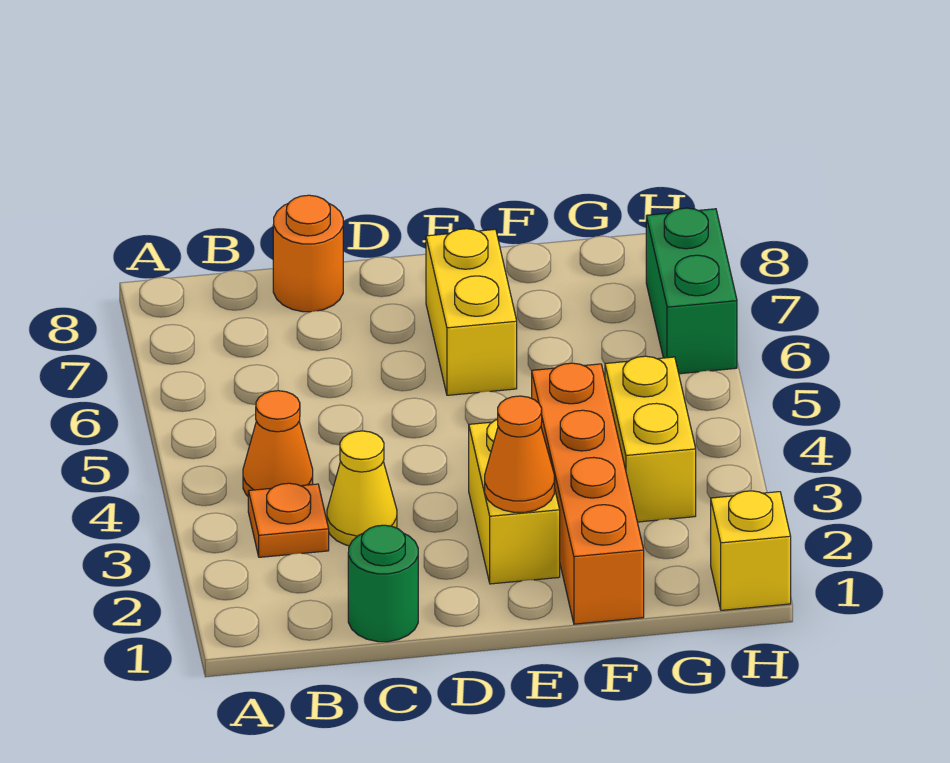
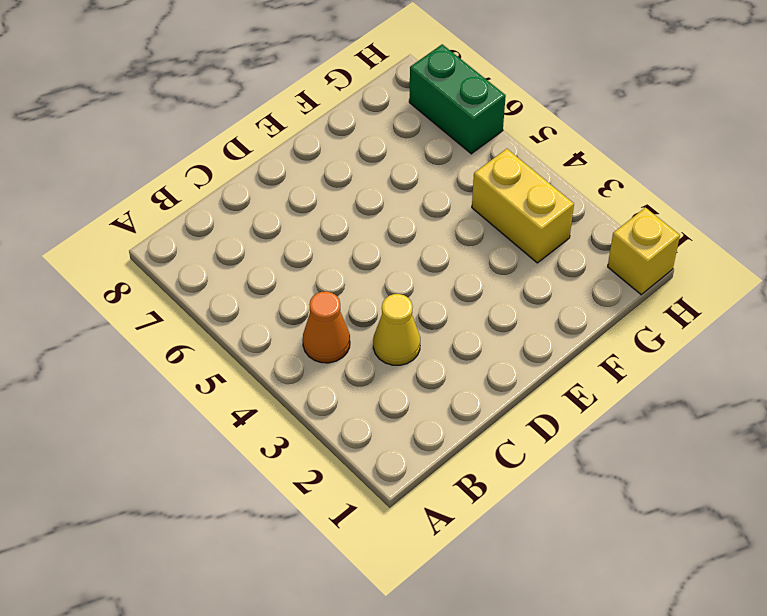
none -> orange 1x1 plate [248,483,329,557]
none -> green 1x1 round brick [348,525,418,642]
none -> orange 1x1 round brick [273,195,343,312]

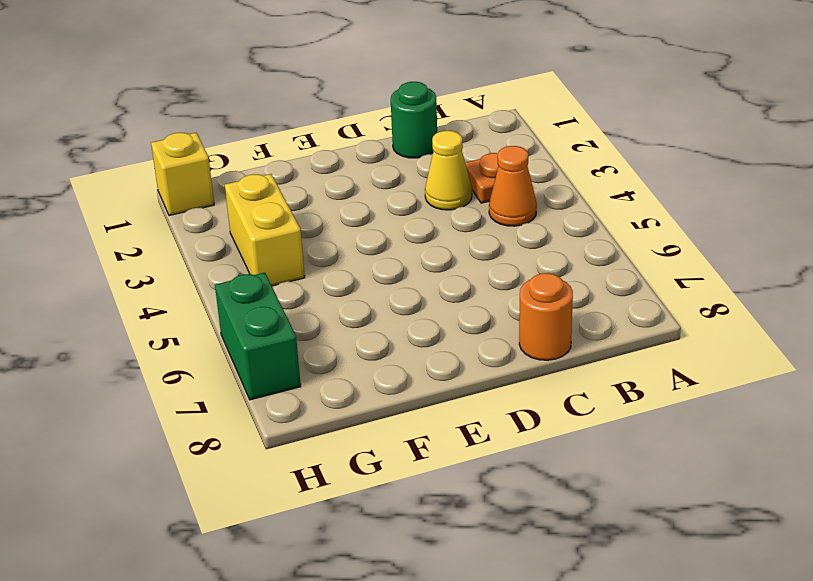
none -> yellow 1x2 brick [469,419,560,584]
none -> yellow 1x2 brick [426,229,517,395]
none -> orange 1x4 brick [532,363,644,624]

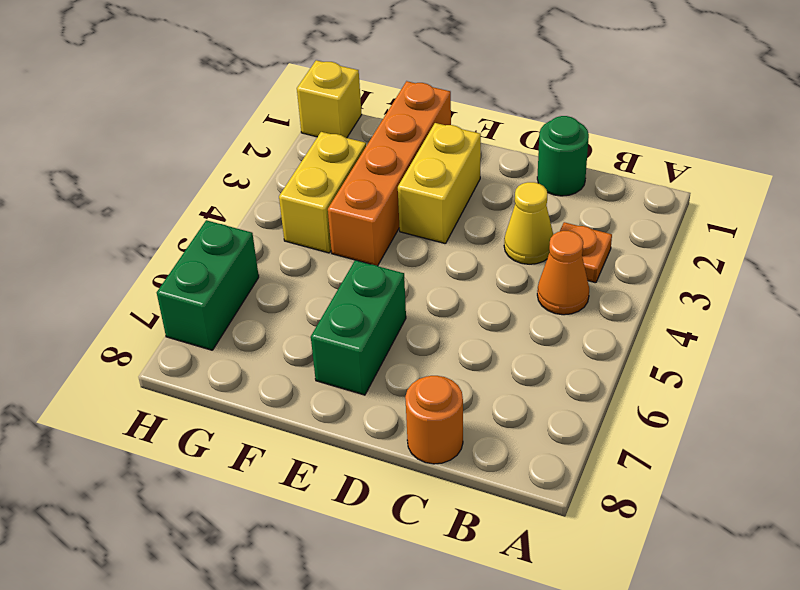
green 1x2 brick [311,260,406,395] -> yellow 1x2 brick [426,229,517,395]
none -> orange 1x1 cone [485,396,555,512]

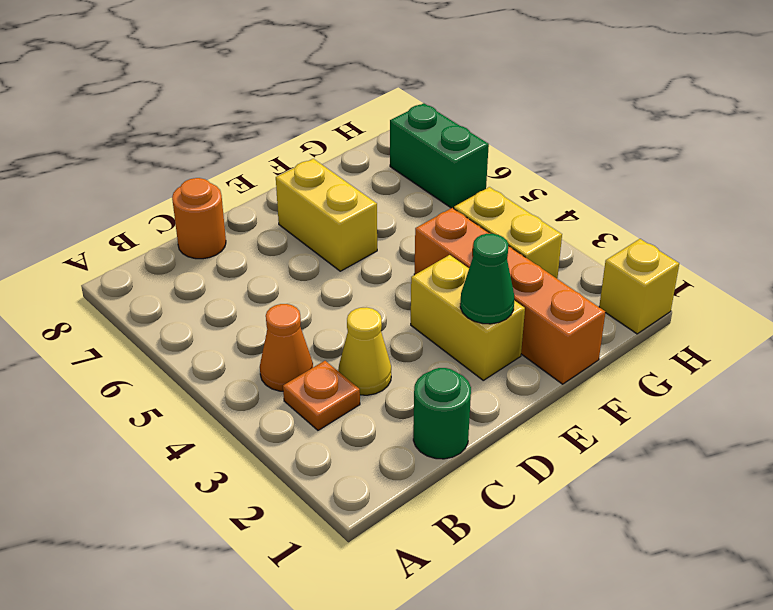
green 1x1 cone [460,234,514,324] -> orange 1x1 cone [485,396,555,512]

